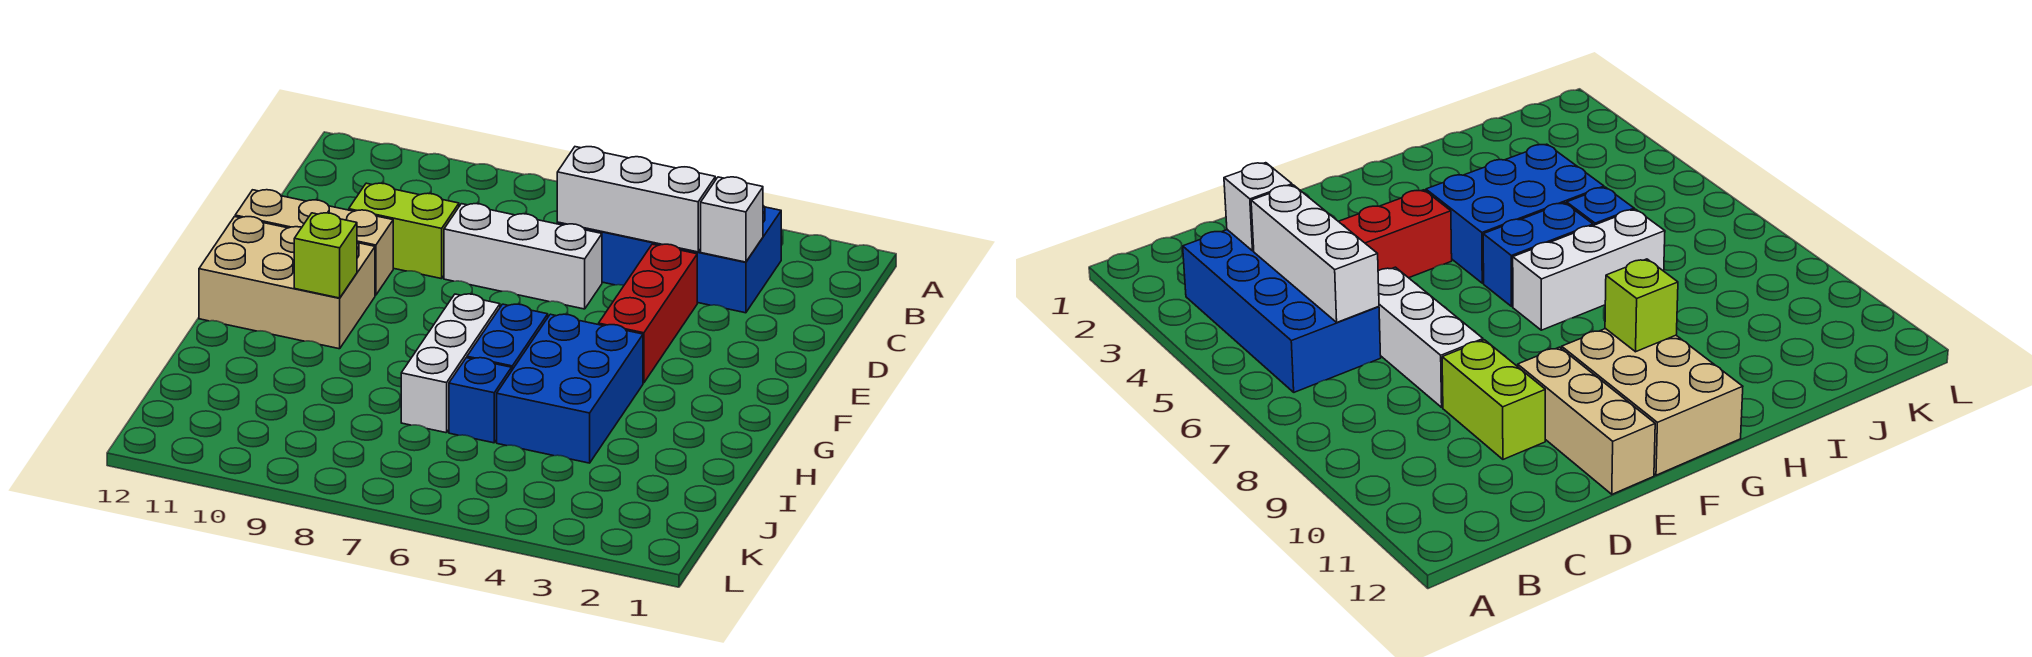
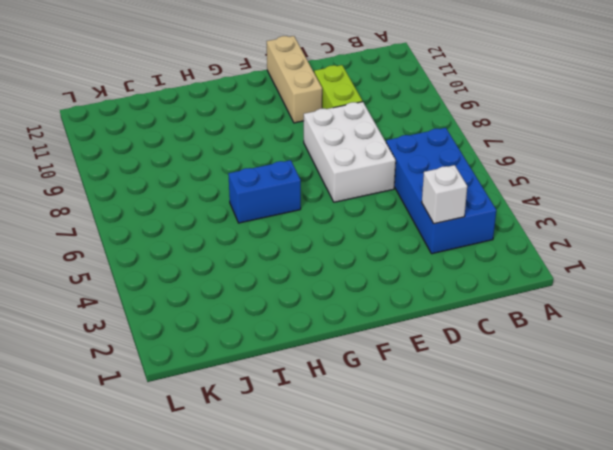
white 2x3 brick [304,102,396,202] -> white 1x3 brick [444,204,602,309]
none -> red 1x3 brick [599,244,697,383]
none -> tan 2x3 brick [199,217,375,349]
none -> blue 2x3 brick [497,314,643,463]

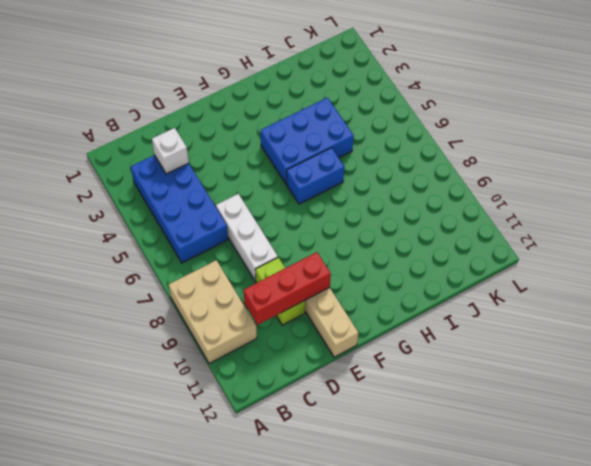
tan 2x3 brick [169,260,257,364] -> tan 2x3 brick moved to [199,217,375,349]
red 1x3 brick [244,252,331,325] -> red 1x3 brick moved to [599,244,697,383]
none -> white 1x3 brick [401,294,500,433]
none -> blue 1x1 brick [449,358,512,443]
none -> white 1x3 brick [557,147,715,252]

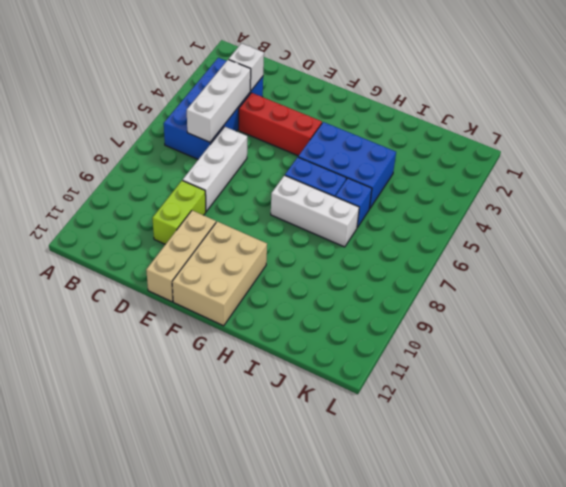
none -> lime 1x1 brick [294,213,357,298]

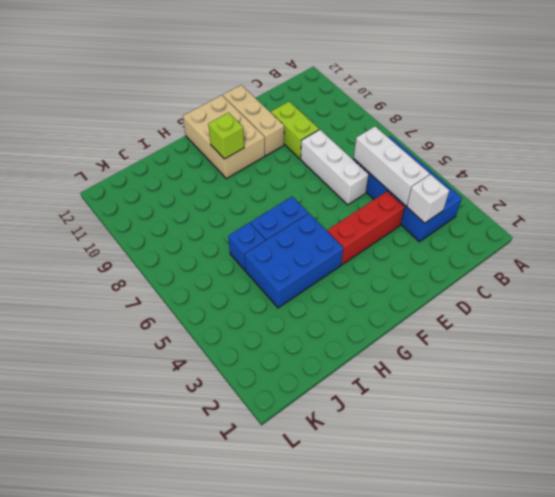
none -> white 1x3 brick [401,294,500,433]

